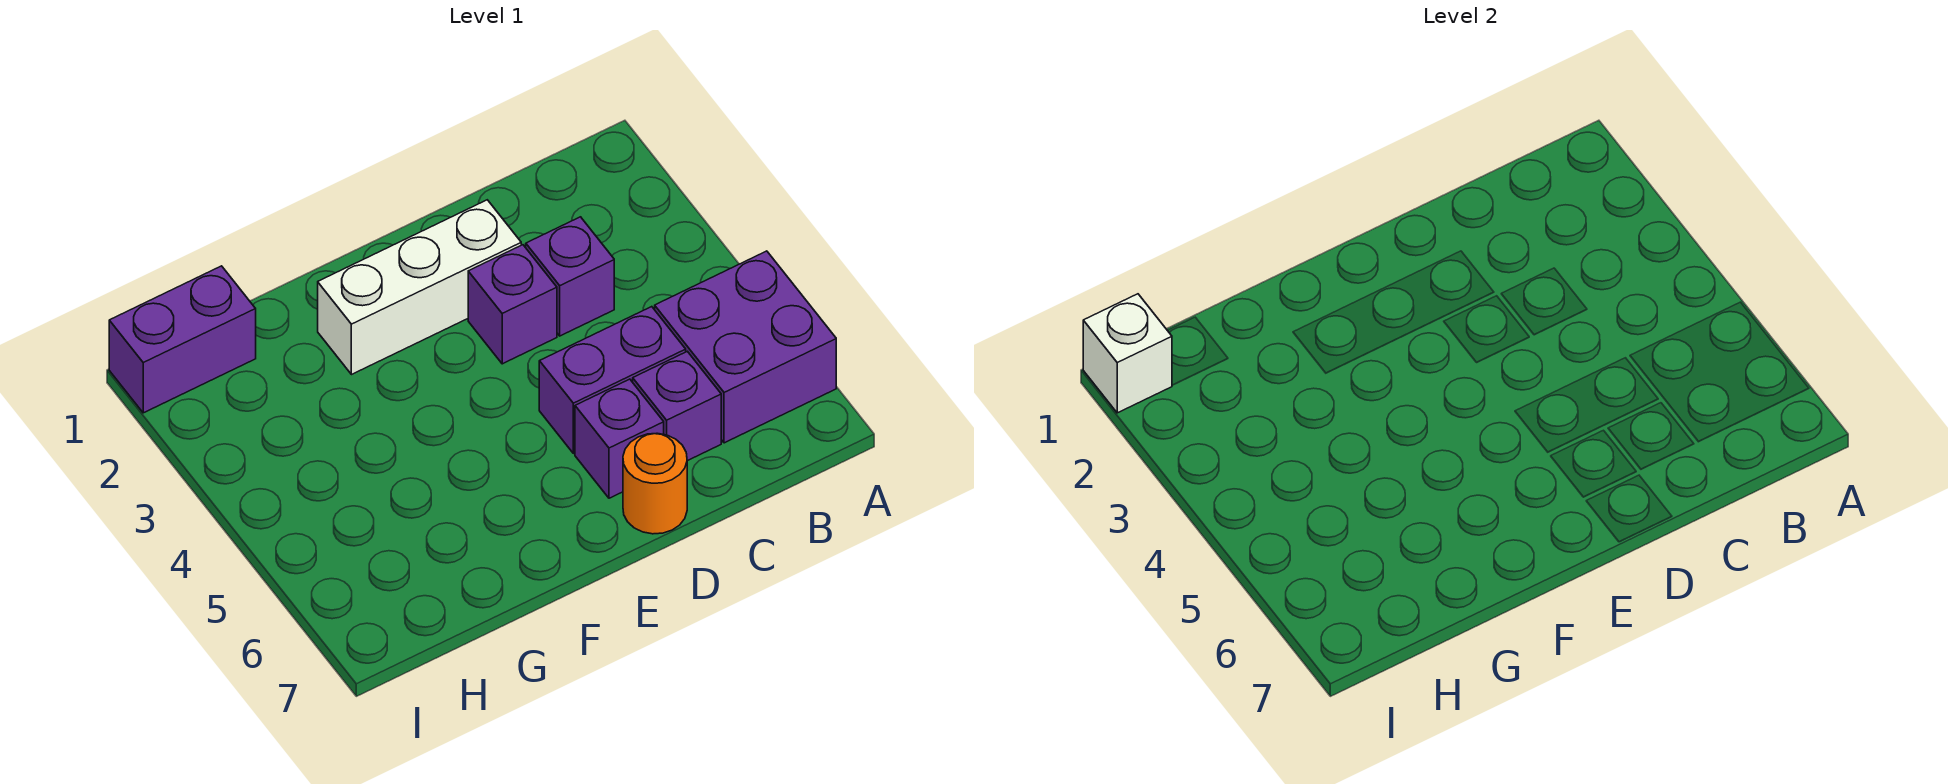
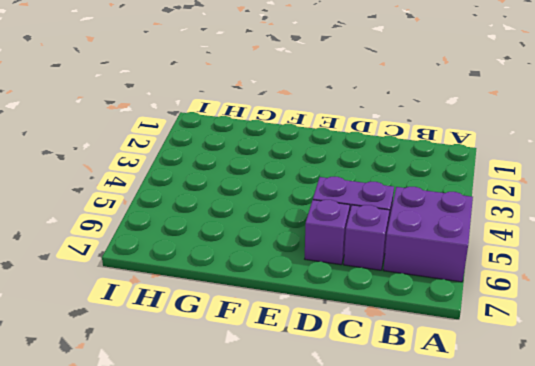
none -> purple 1x1 brick [526,217,614,336]
none -> white 1x3 brick [318,200,521,375]

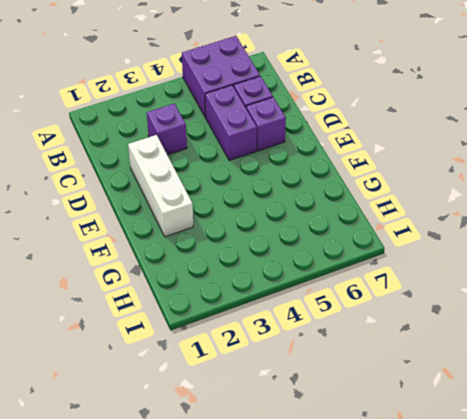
none -> purple 1x1 brick [468,245,557,364]
none -> orange 1x1 round brick [623,433,687,534]

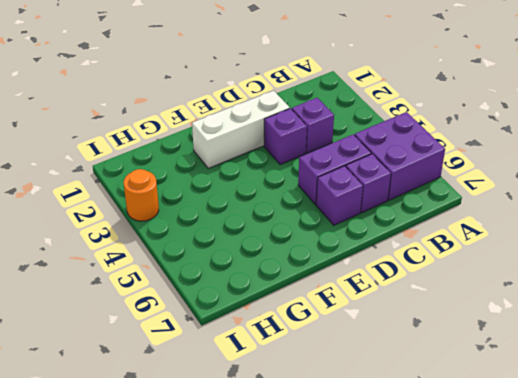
orange 1x1 round brick [124,169,159,221] -> orange 1x1 round brick moved to [623,433,687,534]
none -> purple 1x2 brick [109,266,256,413]
none -> white 1x1 brick [1083,294,1172,413]

